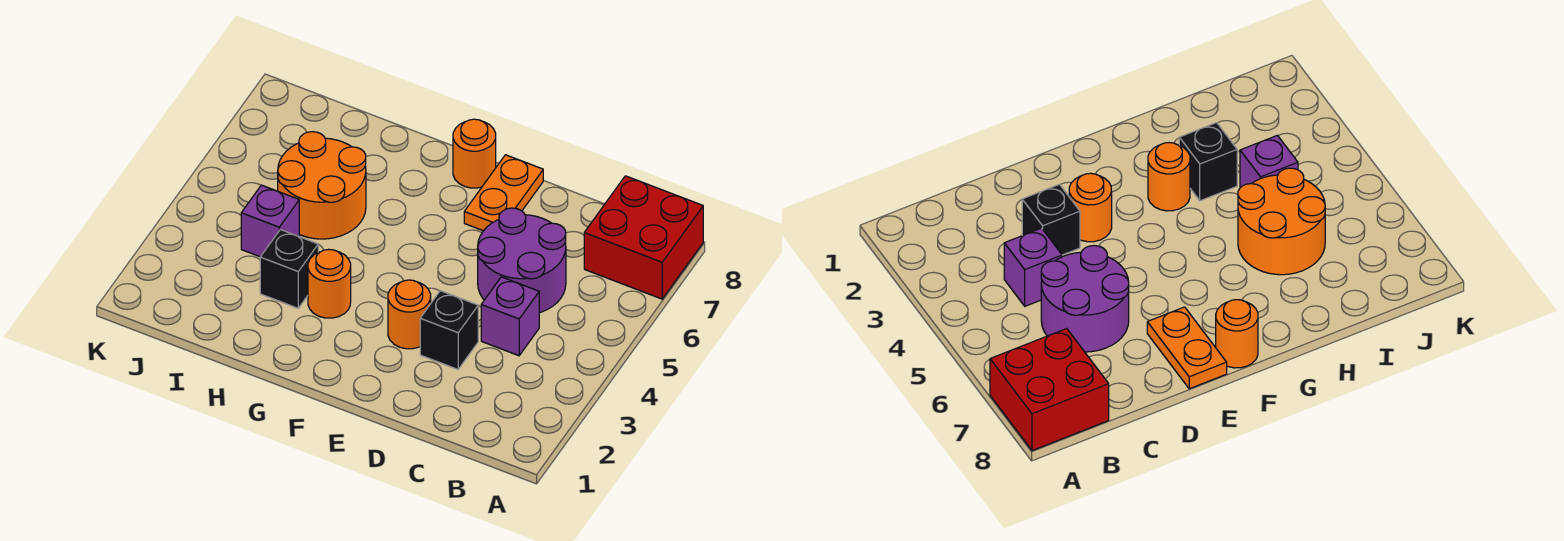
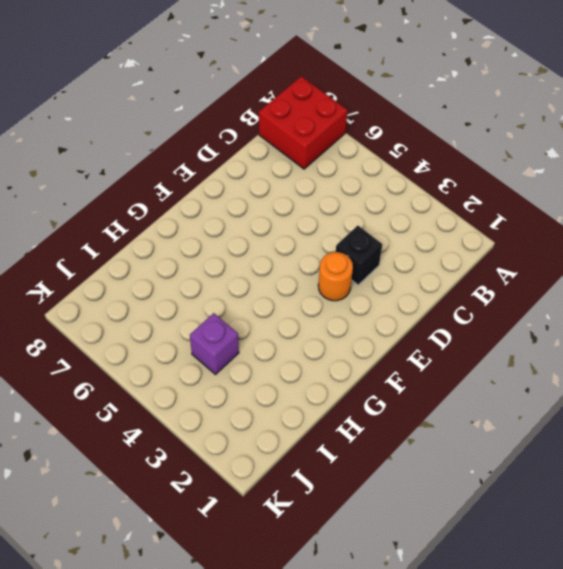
none -> purple 1x1 brick [481,277,539,356]
none -> purple 2x2 round brick [478,208,566,313]

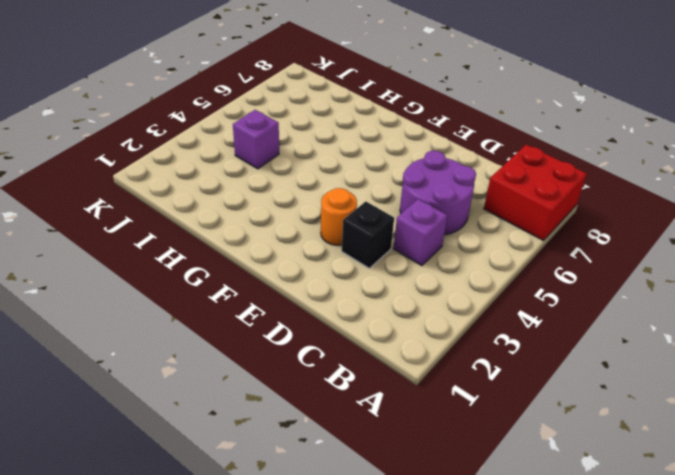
none -> orange 1x2 plate [464,155,543,231]
none -> orange 1x1 round brick [453,119,496,188]

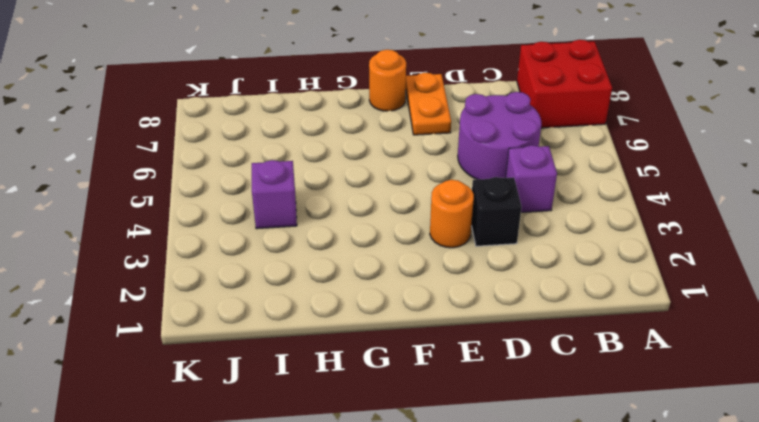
none -> orange 1x1 round brick [308,249,351,318]
none -> black 1x1 brick [260,230,318,308]

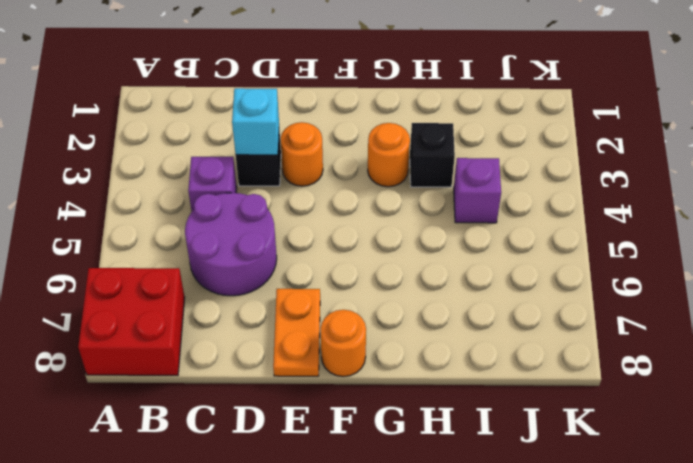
cyan 1x1 brick [232,88,279,155] -> none
none -> orange 2x2 round brick [278,132,366,239]

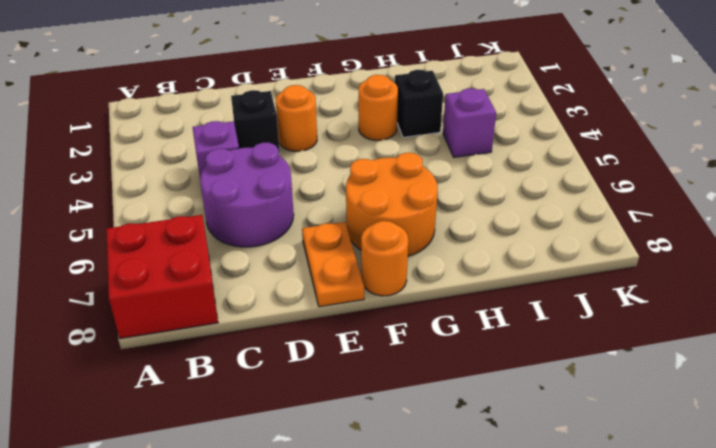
orange 2x2 round brick [346,153,438,256] -> orange 2x2 round brick moved to [278,132,366,239]

